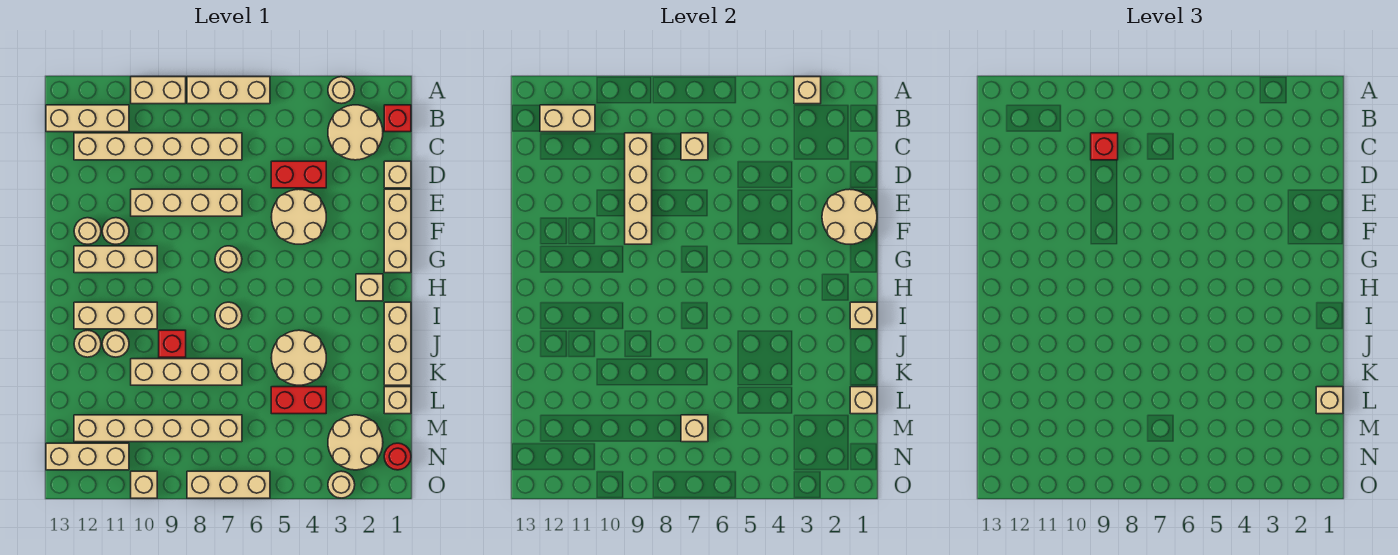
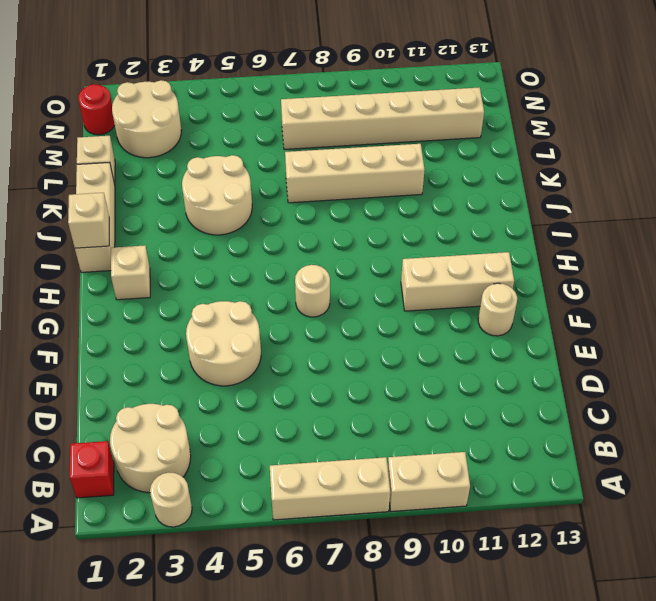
none -> tan 1x3 brick [46,105,129,132]
none -> tan 1x6 brick [74,133,242,160]
none -> tan 1x1 brick [384,161,411,188]
none -> red 1x2 brick [271,161,326,188]

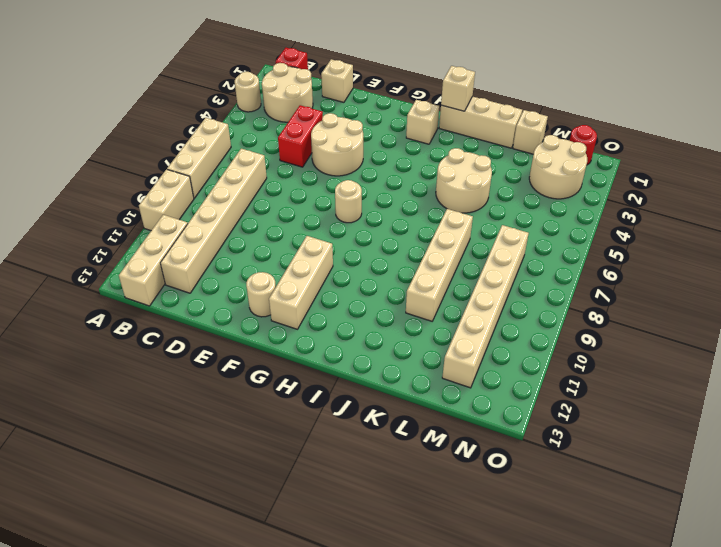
none -> tan 1x3 brick [384,189,411,273]
none -> tan 1x4 brick [131,189,242,216]
none -> tan 1x1 round brick [102,218,129,244]
none -> tan 1x1 round brick [215,302,242,329]

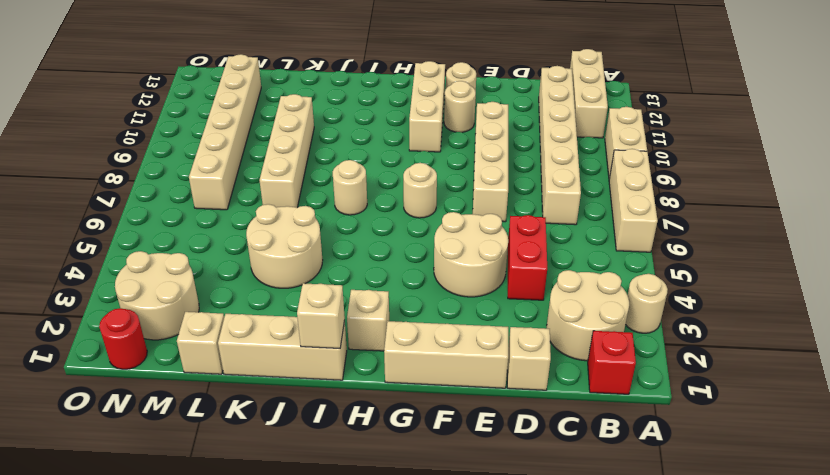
none -> tan 1x3 brick [74,302,157,329]
none -> red 1x1 brick [159,330,186,357]
none -> tan 1x1 round brick [102,330,129,357]
none -> tan 1x1 round brick [74,330,101,357]

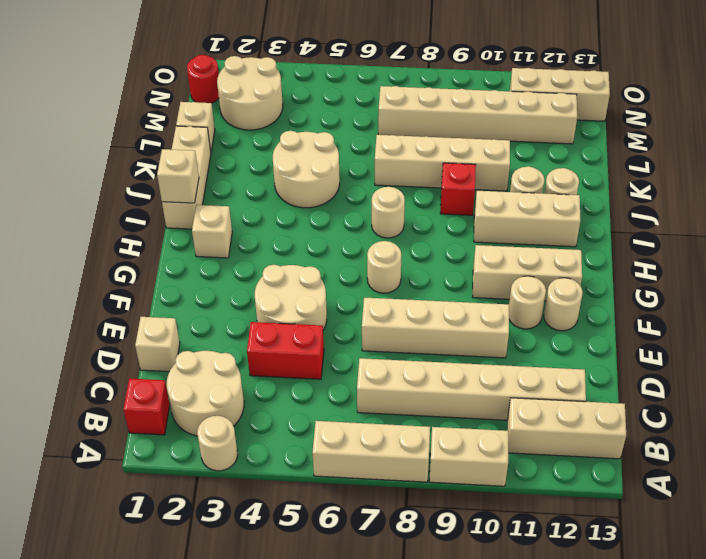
none -> tan 1x3 brick [384,189,411,273]
none -> red 1x2 brick [271,387,326,414]
none -> tan 1x1 round brick [328,471,355,498]
none -> tan 1x3 brick [187,471,270,498]

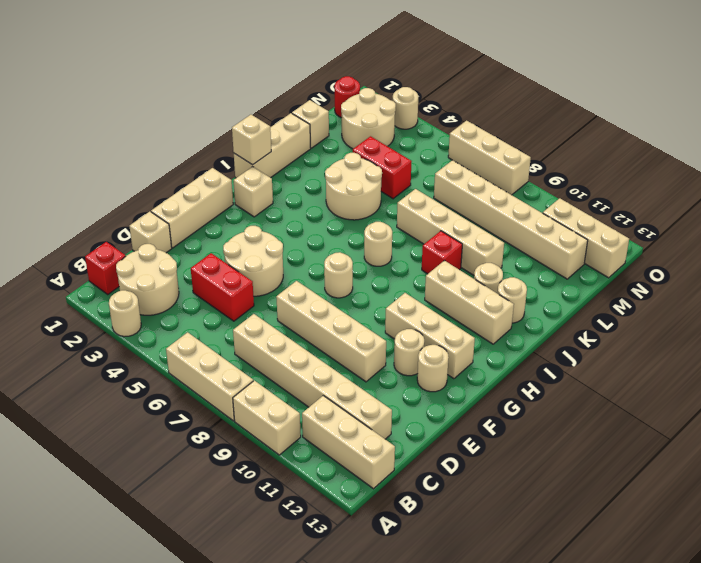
none -> tan 1x1 brick [131,471,157,498]
none -> tan 1x1 brick [794,77,821,104]
none -> tan 1x2 brick [540,105,595,132]
none -> tan 1x1 brick [681,133,708,160]

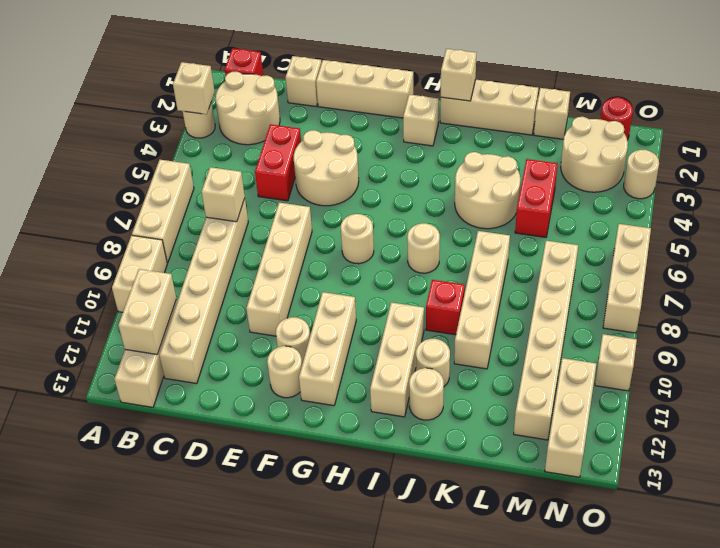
none -> tan 1x4 brick [625,133,652,244]
none -> tan 2x2 round brick [822,189,877,244]
none -> tan 1x1 brick [850,387,877,414]
none -> tan 1x1 brick [681,415,708,442]

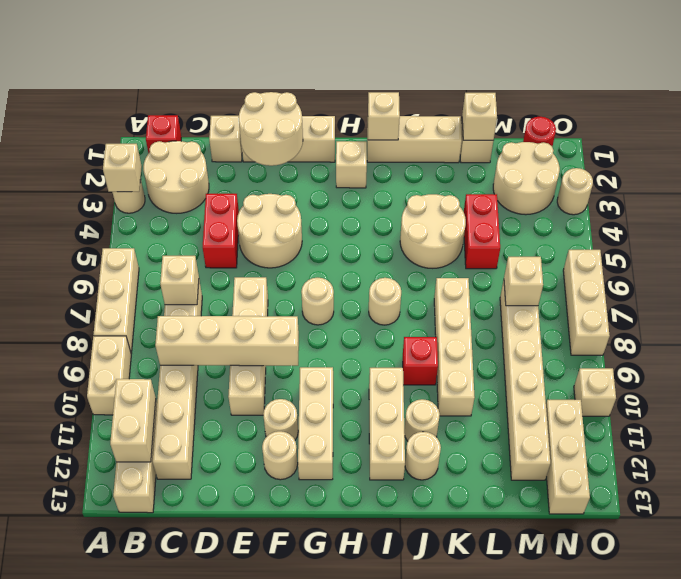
none -> red 1x1 brick [1091,133,1118,160]
none -> tan 1x1 brick [1316,387,1343,414]

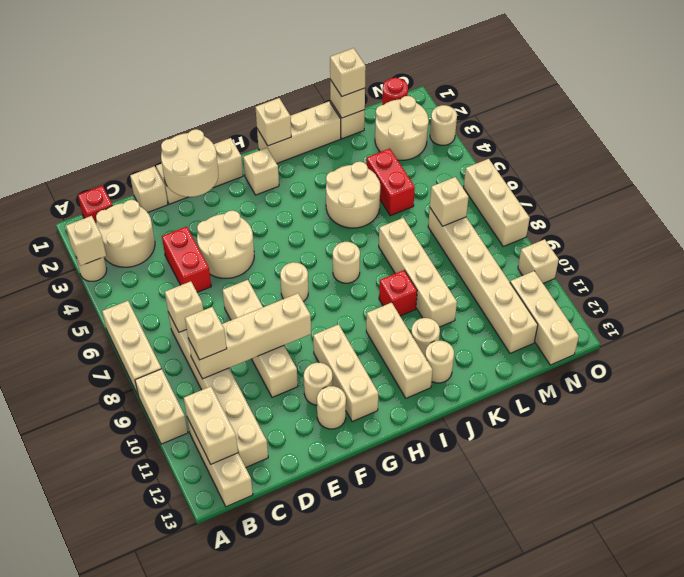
tan 1x1 brick [185,307,227,360] -> red 1x1 brick [1091,133,1118,160]

